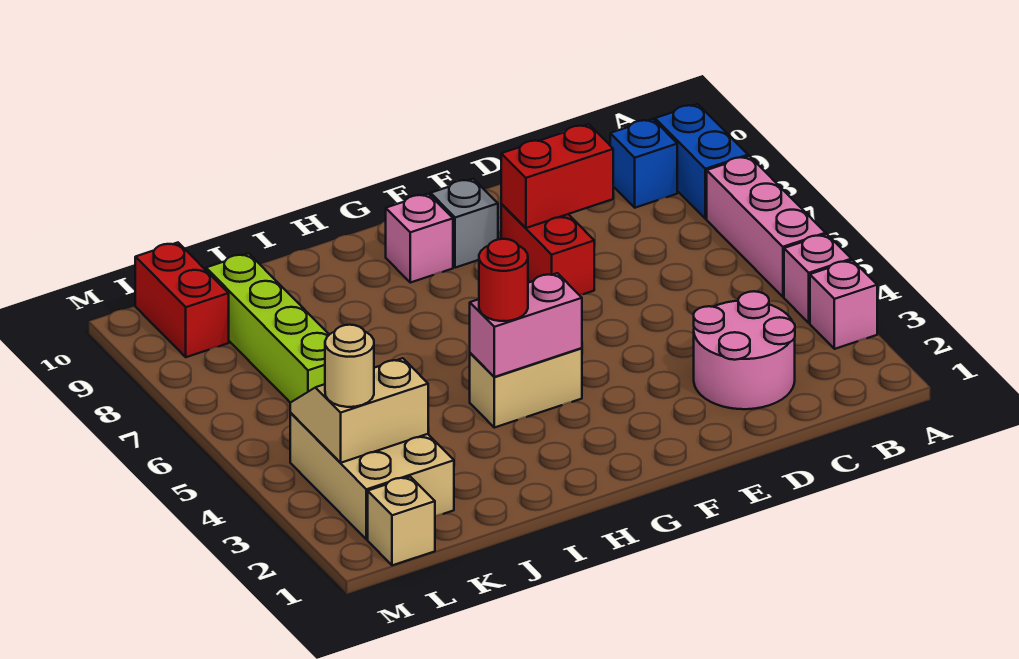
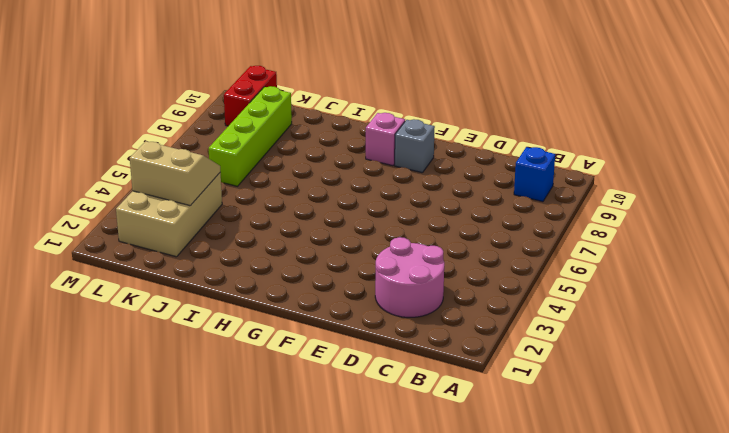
none -> pink 1x1 brick [810,260,877,349]
none -> pink 1x1 brick [784,234,851,323]
none -> pink 1x3 brick [707,156,826,297]

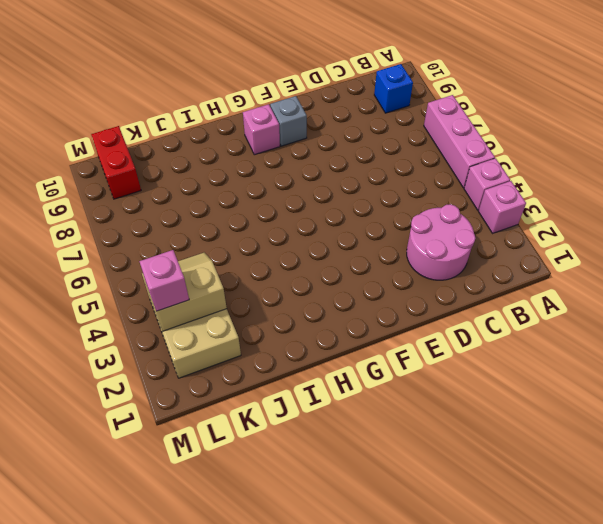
pink 1x1 brick [139,250,189,311] -> tan 1x1 round brick [325,325,374,407]
none -> blue 1x2 brick [655,104,748,219]
none -> red 1x2 brick [501,204,594,295]
none -> tan 1x2 brick [470,348,582,428]

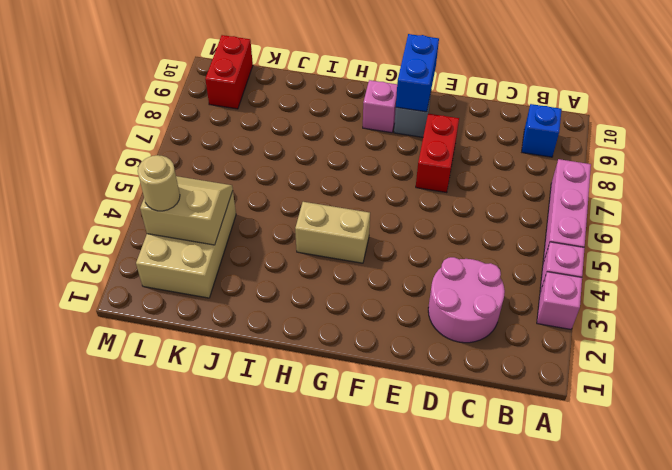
blue 1x2 brick [396,34,439,112] -> blue 1x2 brick moved to [655,104,748,219]
none -> lime 1x4 brick [206,253,329,403]
none -> tan 1x1 brick [368,477,435,565]
none -> red 1x2 brick [501,124,613,228]

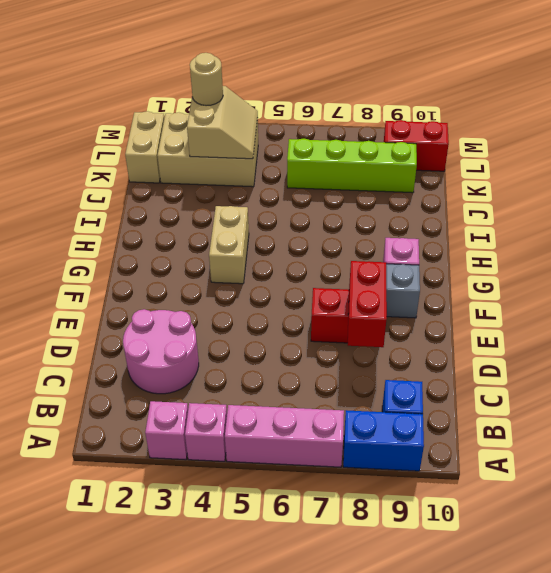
tan 1x2 brick [125,111,164,183] -> tan 1x1 brick [368,477,435,565]
none -> pink 1x2 brick [470,273,582,377]
none -> red 1x1 round brick [479,239,528,321]

